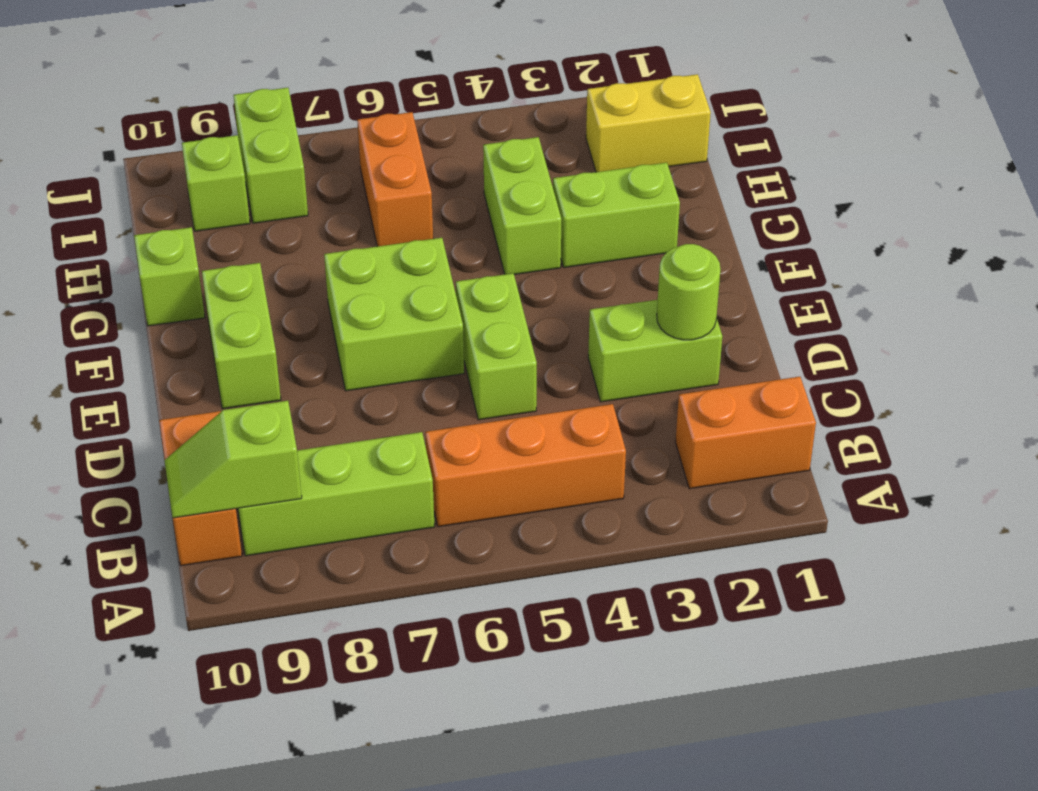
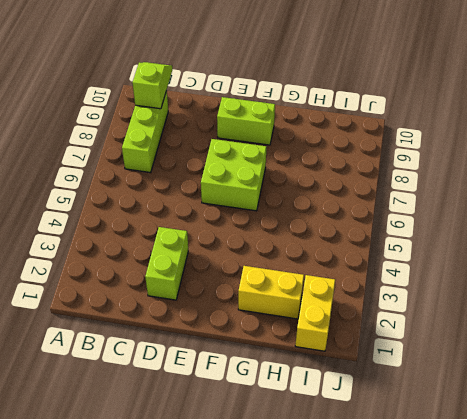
yellow 1x2 brick [238,266,304,319] -> lime 1x2 brick [553,163,680,267]
none -> orange 1x2 brick [675,377,816,489]
none -> orange 1x3 brick [425,404,626,527]
none -> orange 1x2 brick [159,411,242,566]

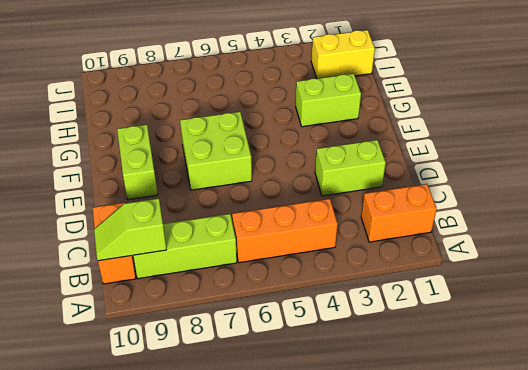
none -> lime 1x2 brick [456,273,537,420]
none -> lime 1x2 brick [483,137,561,274]
none -> lime 1x1 brick [134,227,205,326]

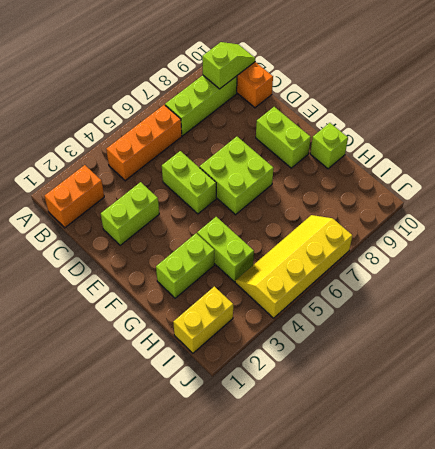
yellow 2x4 slope [235,215,352,318] -> orange 1x2 brick [357,112,433,246]
none -> lime 1x2 brick [233,88,308,223]
none -> lime 1x1 brick [182,135,250,231]
none -> lime 1x1 round brick [657,244,720,340]

